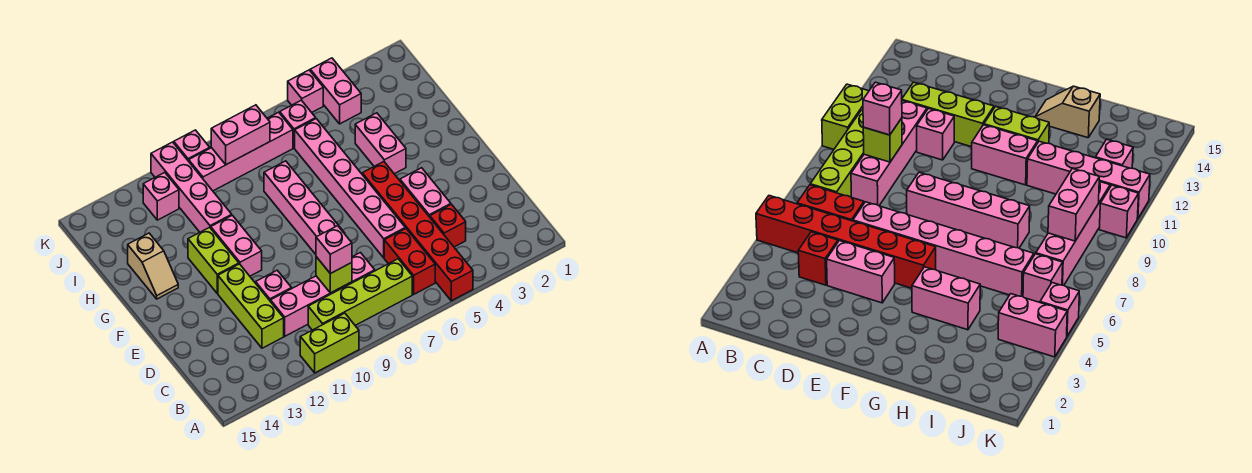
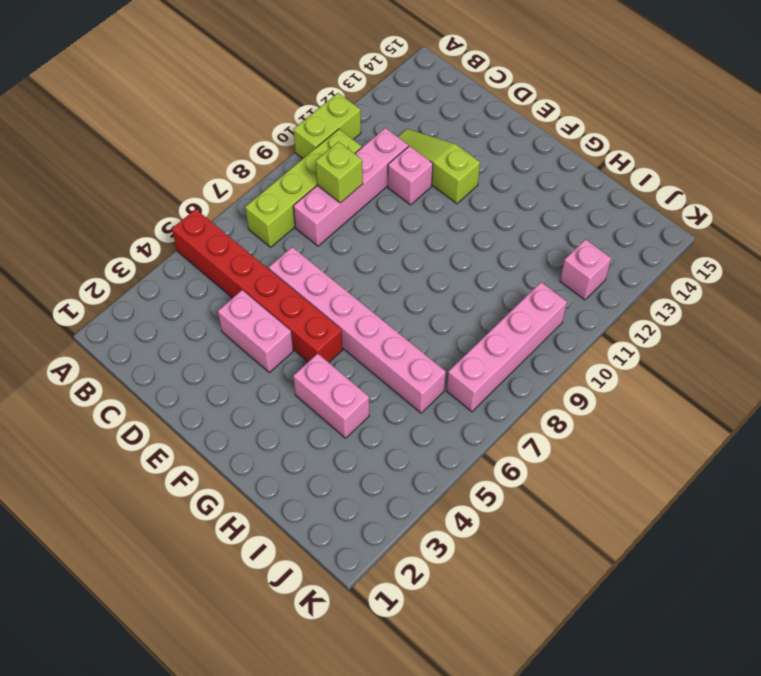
lime 1x3 slope [398,129,480,204] -> lime 1x3 brick [218,264,284,348]
none -> red 1x2 brick [384,228,435,294]
none -> red 1x1 brick [430,205,466,247]
none -> pink 1x4 brick [264,161,345,254]

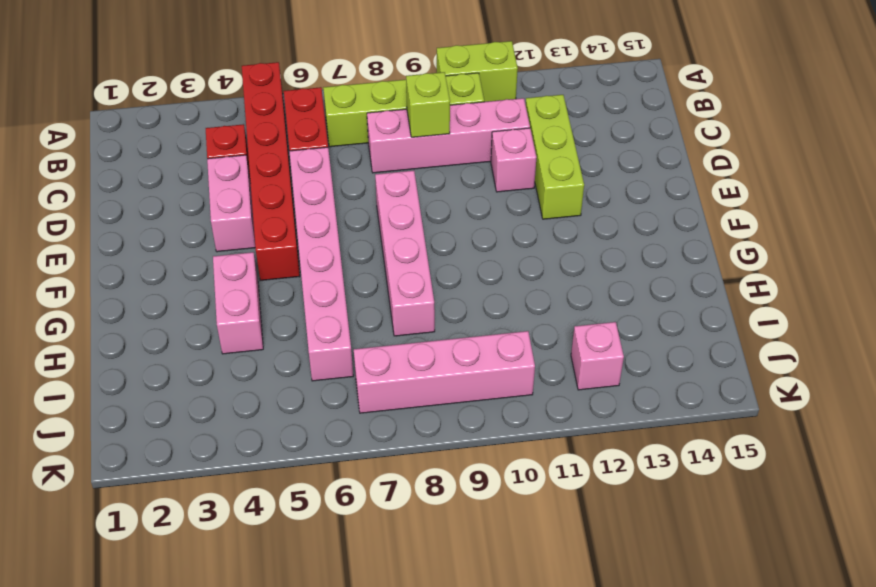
none -> pink 1x2 brick [211,215,262,276]
none -> lime 1x2 brick [188,227,239,293]
none -> tan 1x2 slope [128,233,178,299]

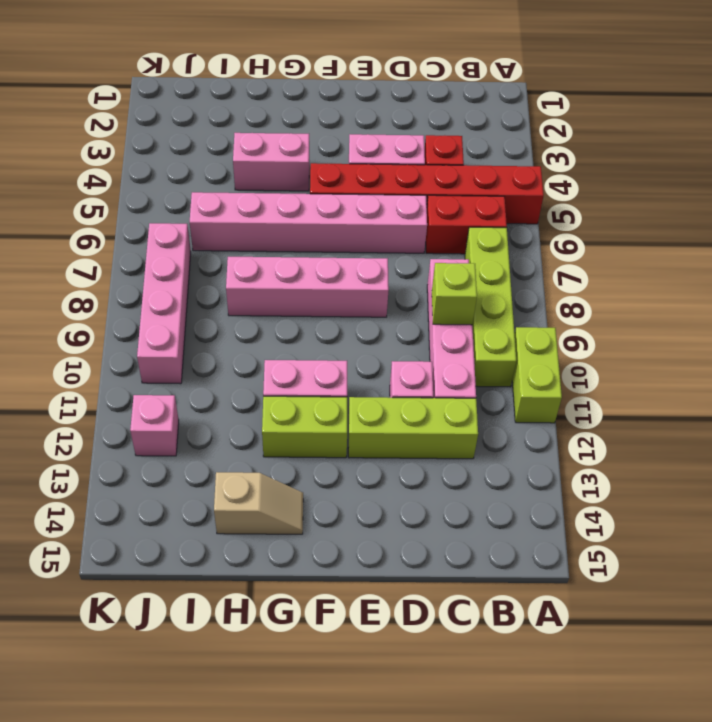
none -> pink 1x4 brick [151,142,232,232]
none -> pink 1x2 brick [310,58,361,124]
none -> pink 1x1 brick [280,100,316,148]

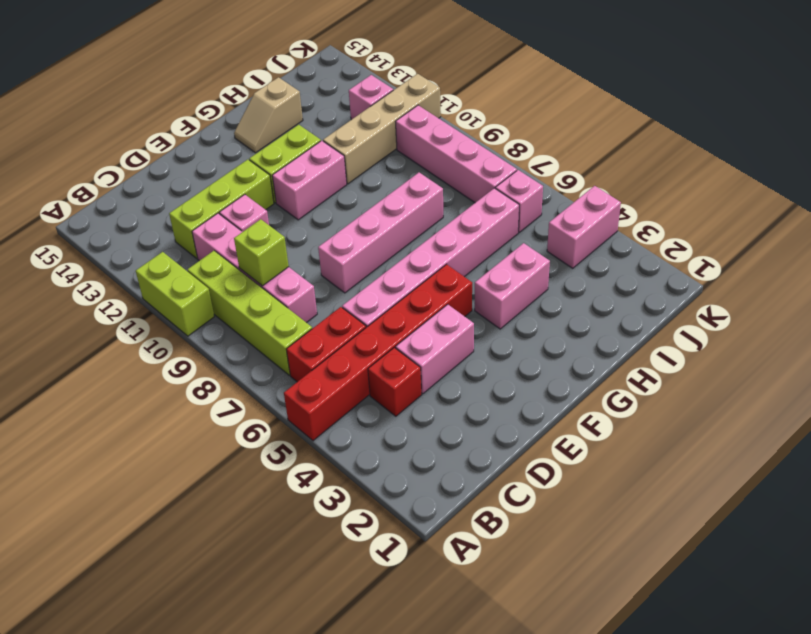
tan 1x4 brick [323,74,441,184] -> pink 1x4 brick [151,142,232,232]
none -> pink 1x1 brick [288,70,323,112]
none -> pink 1x1 brick [174,130,210,161]
none -> pink 1x2 brick [211,105,270,165]

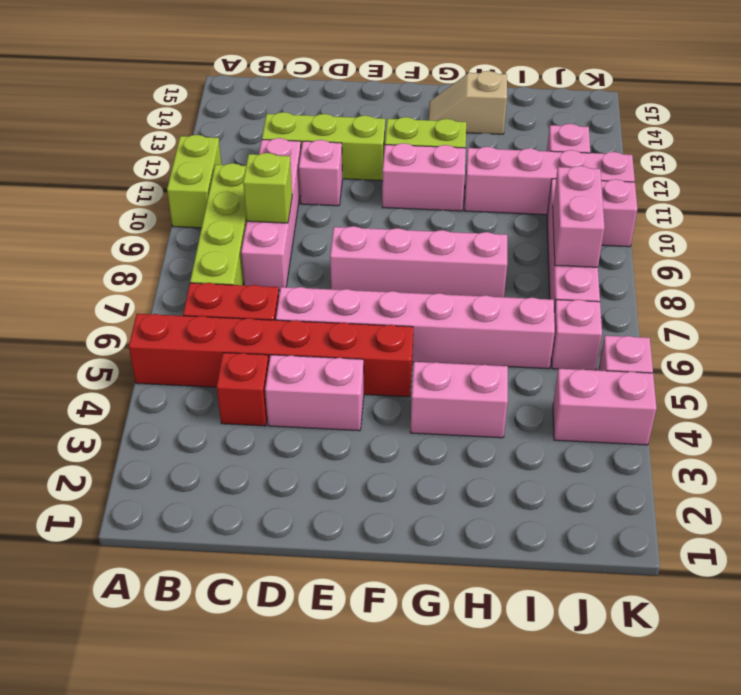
none -> pink 1x1 brick [316,226,352,274]

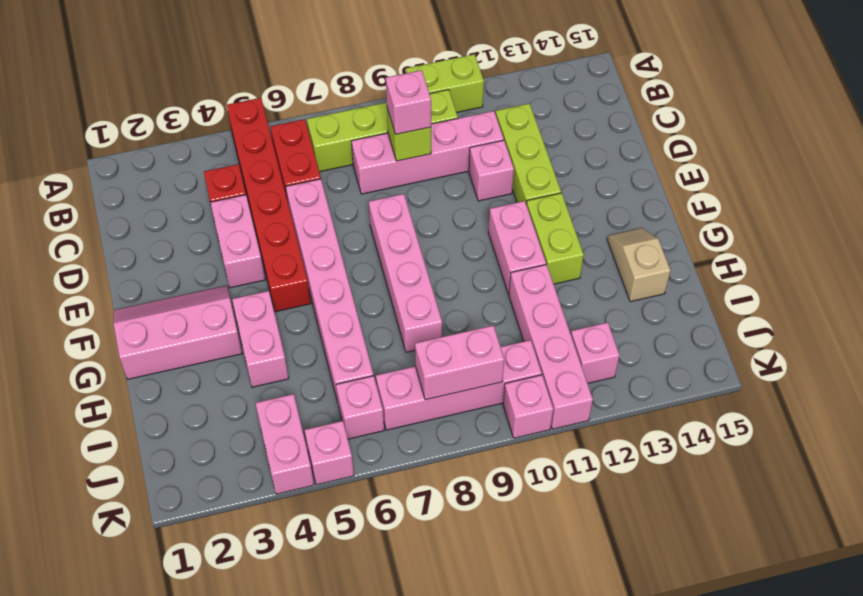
pink 2x3 slope [113,286,242,379] -> none

